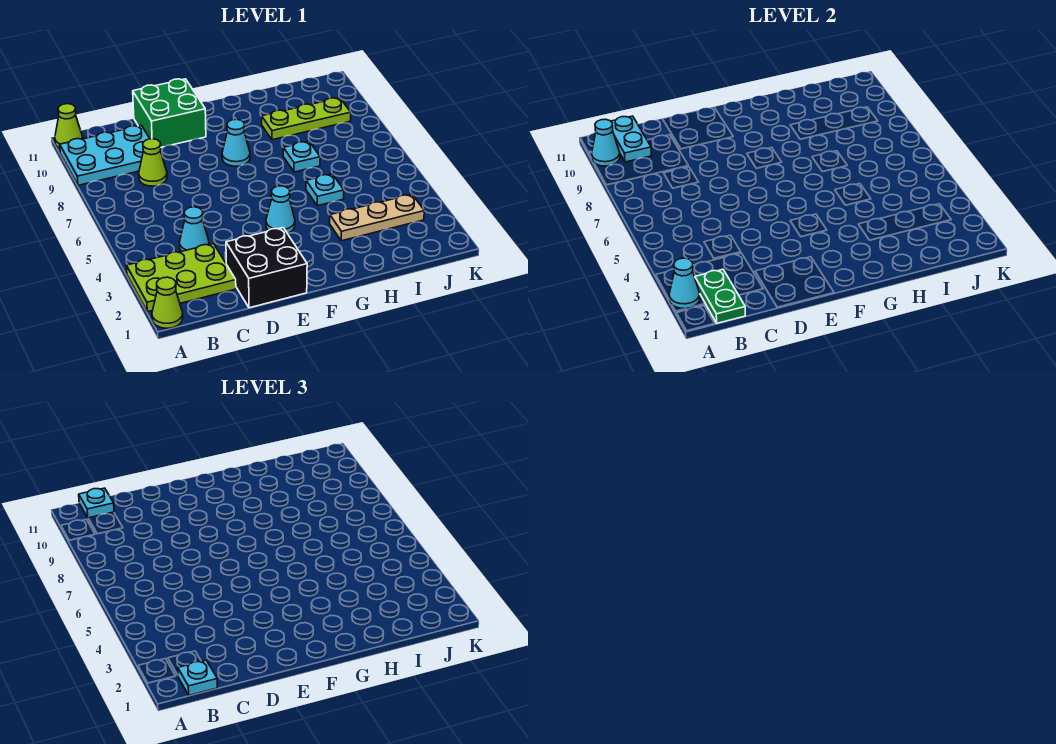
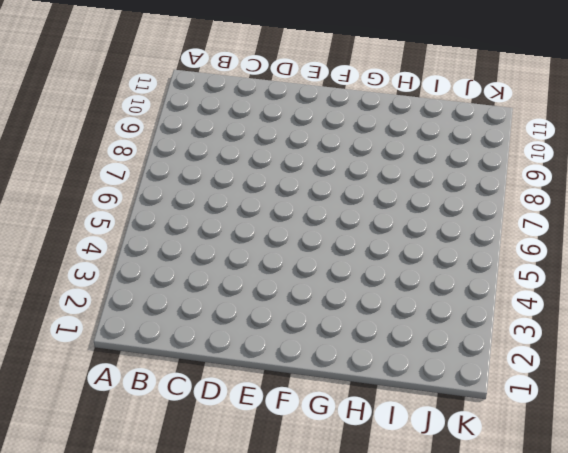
none -> lime 1x1 cone [152,277,183,328]
none -> lime 2x3 plate [127,244,236,312]
none -> cyan 2x3 plate [60,126,150,185]

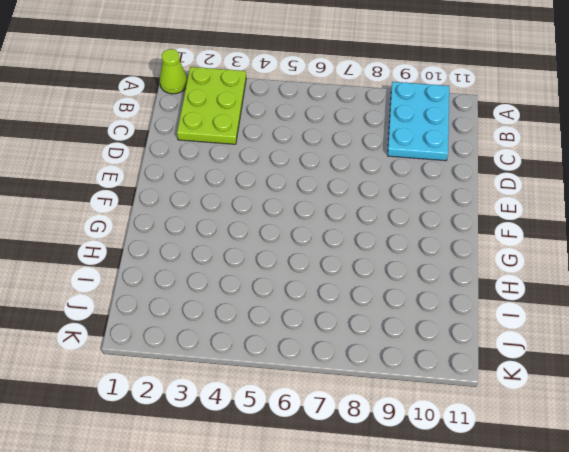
none -> lime 1x1 cone [55,104,83,148]
none -> cyan 1x1 cone [179,207,209,251]
none -> lime 1x1 cone [139,139,167,186]

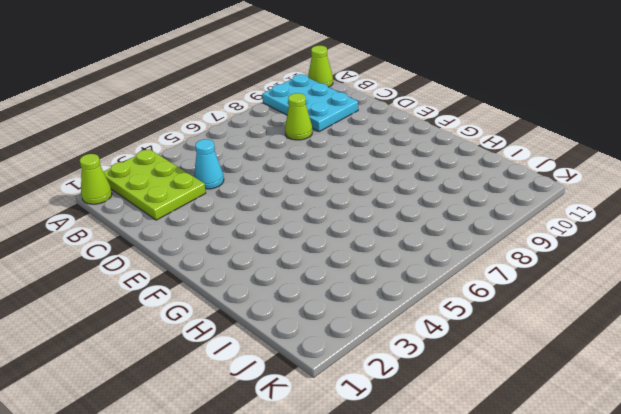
none -> black 2x2 brick [226,228,307,308]
none -> green 2x2 brick [133,79,206,147]
none -> cyan 1x1 cone [266,186,295,233]

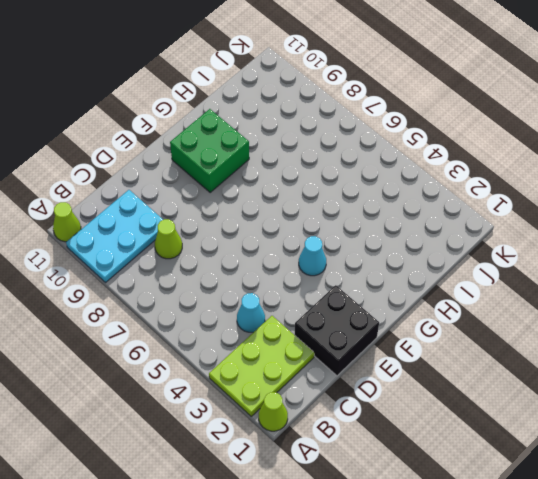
green 2x2 brick [170,109,249,192] -> green 2x2 brick moved to [133,79,206,147]
none -> cyan 1x1 cone [222,119,250,166]
none -> tan 1x3 plate [330,194,424,241]
none -> cyan 1x1 plate [306,174,344,206]

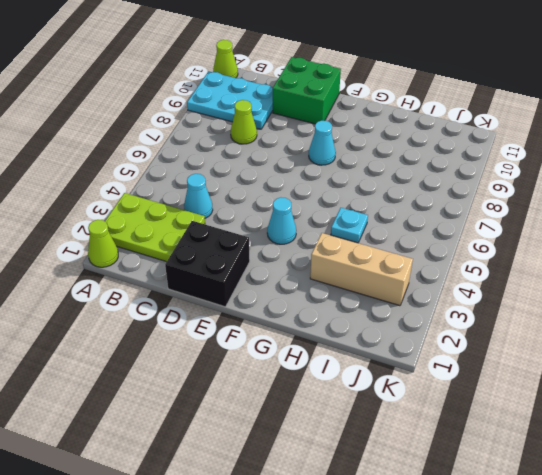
tan 1x3 brick [310,233,413,306] -> tan 1x3 plate [330,194,424,241]
none -> cyan 1x1 plate [283,141,320,172]
none -> lime 1x3 plate [262,98,351,140]
none -> cyan 1x1 cone [669,258,700,309]

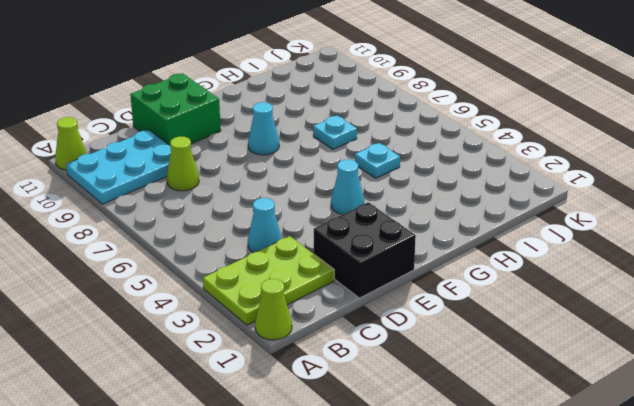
none -> tan 1x3 plate [330,194,424,241]
none -> lime 1x3 plate [262,98,351,140]
none -> cyan 1x1 cone [669,258,700,309]

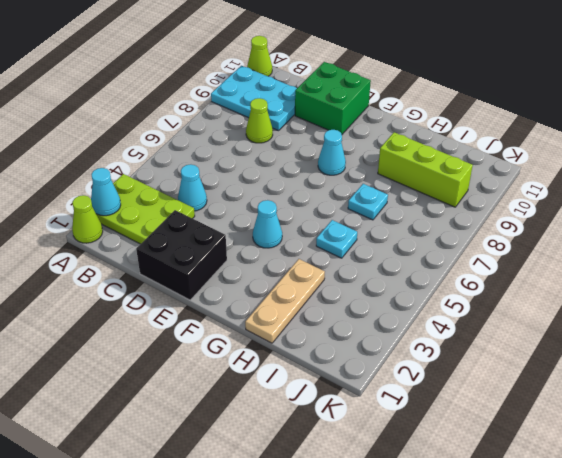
tan 1x3 plate [245,259,325,343] -> tan 1x3 plate turned to [330,194,424,241]
lime 1x3 brick [378,132,473,207] -> lime 1x3 plate [262,98,351,140]
none -> cyan 1x1 cone [592,119,620,166]
none -> green 1x2 plate [695,269,745,323]
none -> cyan 1x2 plate [611,116,652,162]

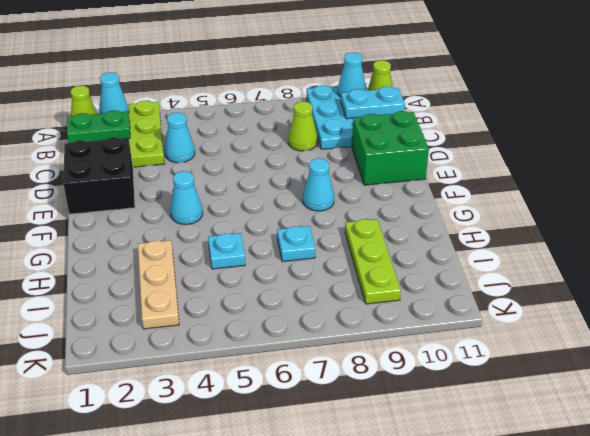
none -> cyan 1x1 plate [178,660,217,695]
none -> cyan 1x1 plate [79,488,114,518]

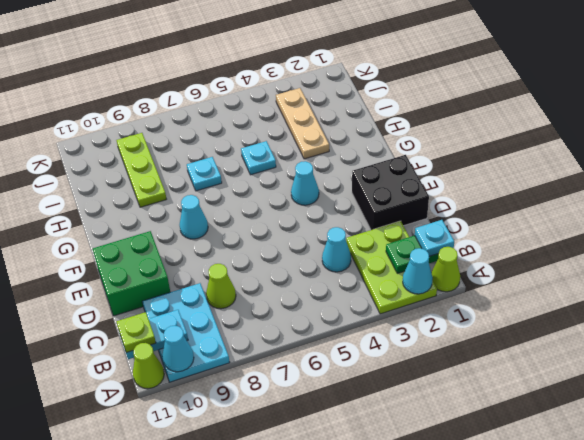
lime 1x1 plate [116,312,156,353] -> cyan 1x1 plate [79,488,114,518]

